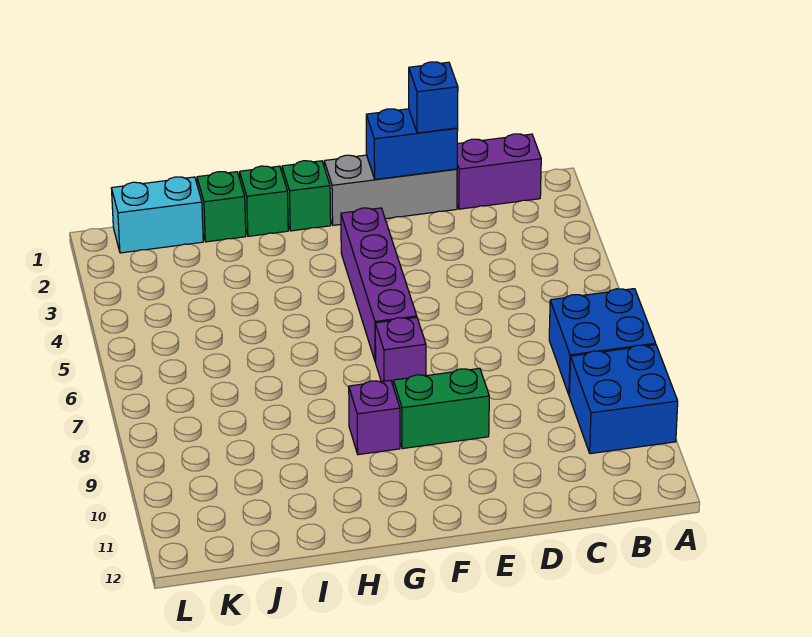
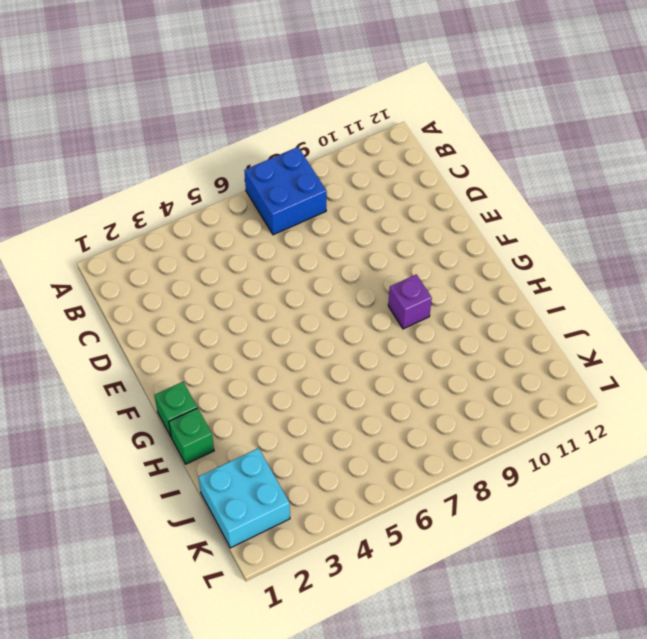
cyan 2x2 brick [199,448,290,548] -> cyan 1x2 brick [112,177,203,253]
none -> blue 2x2 brick [569,345,678,454]
none -> purple 1x2 brick [457,134,541,209]
none -> grey 1x3 brick [324,155,457,225]

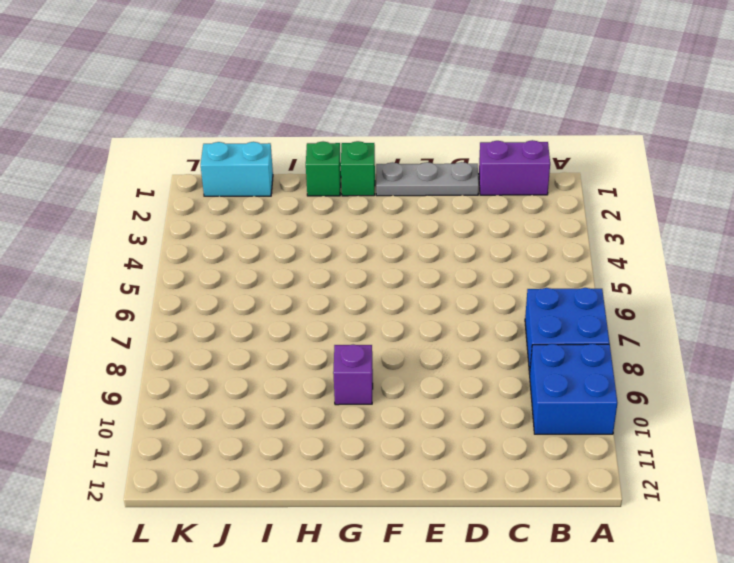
grey 1x3 plate [376,162,479,196] -> grey 1x3 brick [324,155,457,225]
none -> green 1x2 brick [393,368,489,449]
none -> purple 1x4 brick [341,208,417,362]
none -> purple 1x1 brick [375,317,426,384]

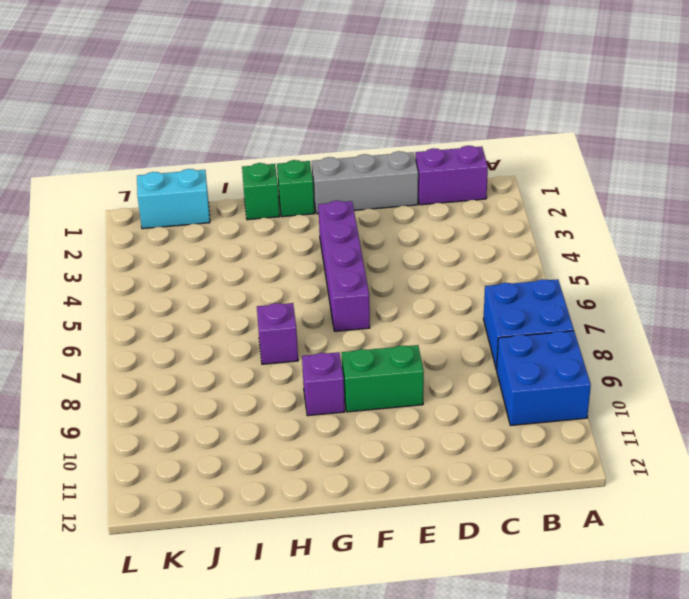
purple 1x1 brick [257,303,298,364] -> purple 1x1 brick moved to [375,317,426,384]
none -> green 1x1 brick [197,172,246,242]
none -> blue 1x2 brick [366,109,458,179]
none -> blue 1x1 brick [409,62,458,133]

